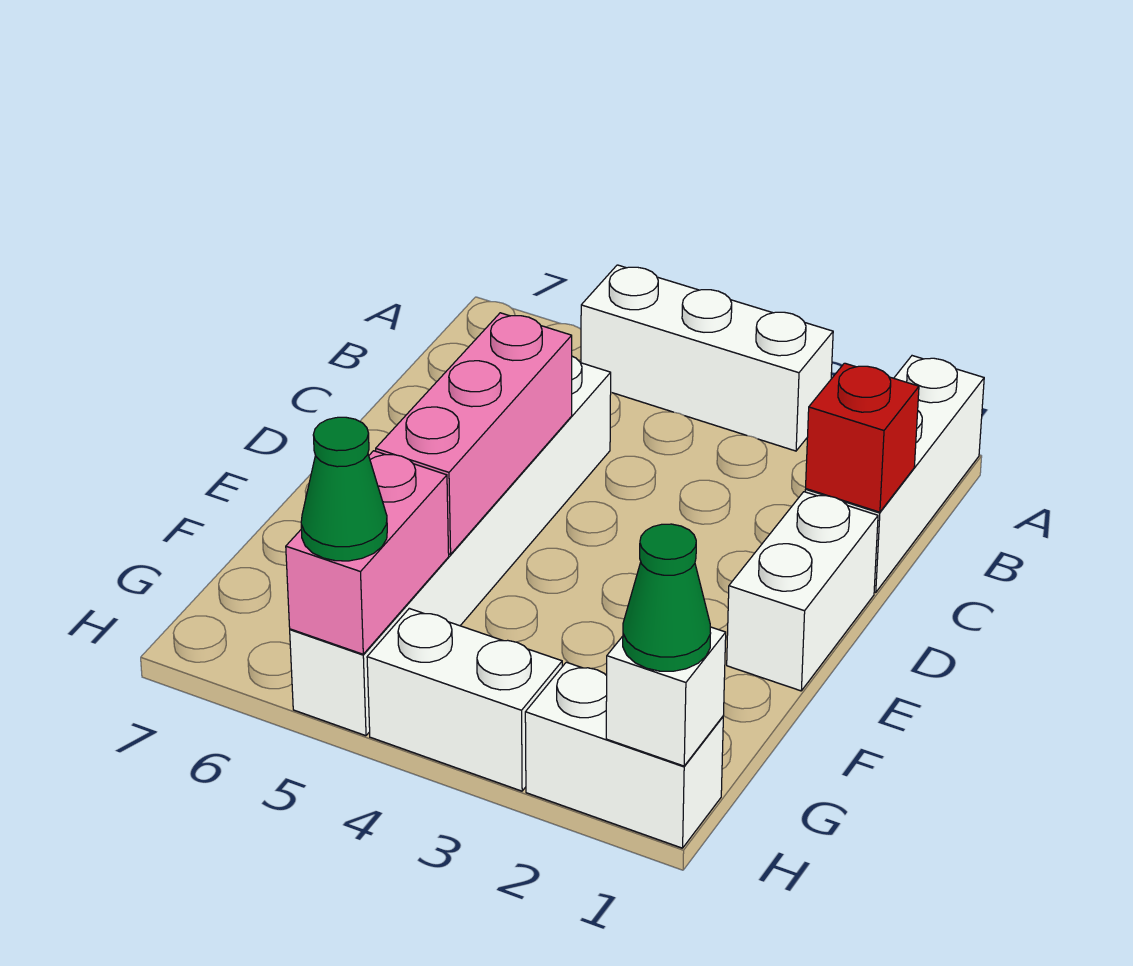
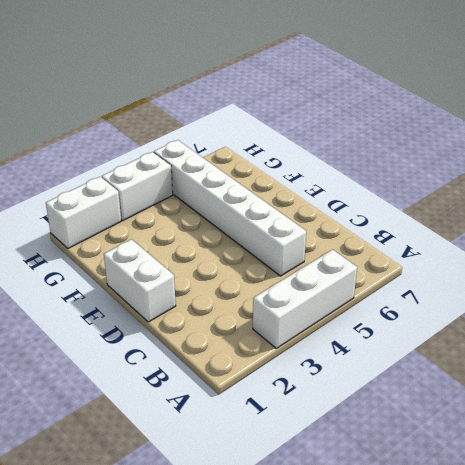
none -> white 1x3 brick [805,356,984,592]
none -> red 1x1 brick [806,363,919,512]
none -> pink 1x3 brick [376,313,572,554]

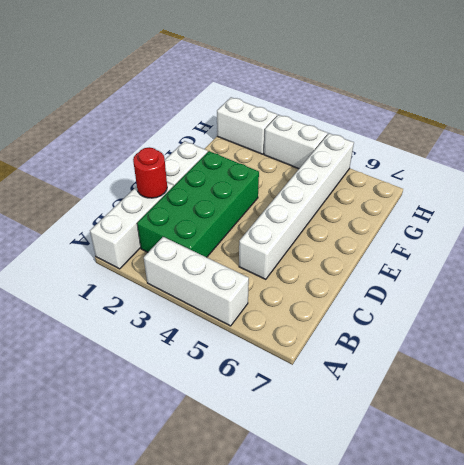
green 2x4 brick [137,151,259,257] -> none
red 1x1 round brick [133,147,167,198] -> red 1x1 brick [806,363,919,512]
none -> pink 1x3 brick [376,313,572,554]
none -> pink 1x2 brick [286,451,449,654]
none -> white 1x1 brick [606,627,726,766]

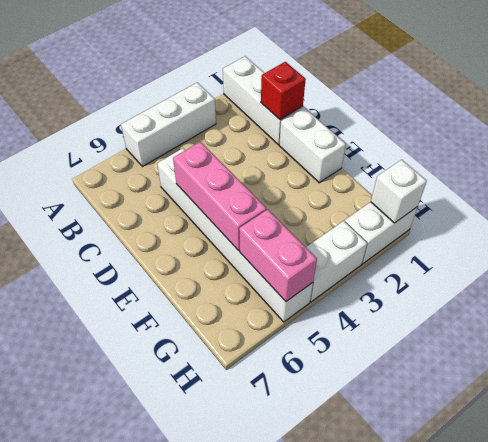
none -> green 1x1 cone [623,524,711,671]
none -> green 1x1 cone [301,417,387,561]

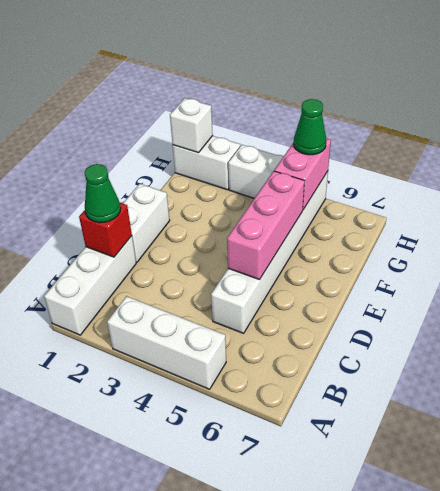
green 1x1 cone [84,164,121,223] -> green 1x1 cone moved to [623,524,711,671]

